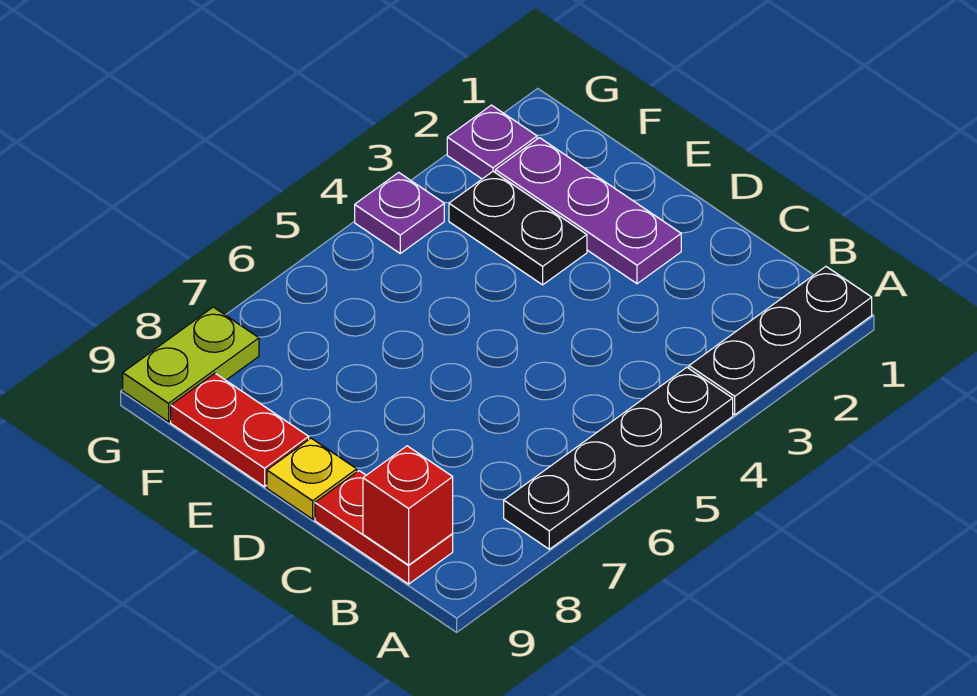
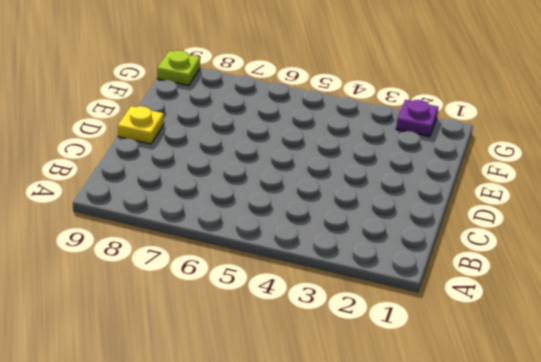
lime 1x1 plate [157,50,200,86] -> lime 1x2 plate [123,307,259,422]
none -> black 1x3 plate [689,267,872,415]
none -> black 1x4 plate [504,367,733,549]

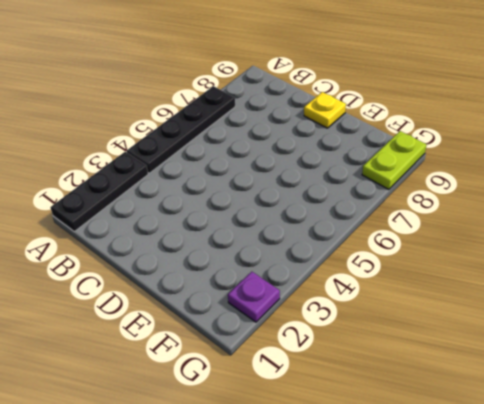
none -> red 1x2 plate [315,471,453,584]
none -> purple 1x3 plate [495,138,681,284]

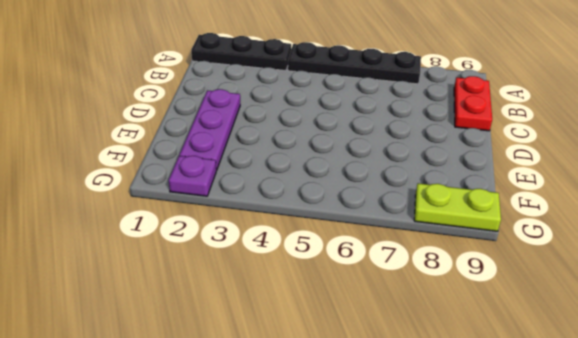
none -> yellow 1x1 plate [267,438,357,519]
none -> black 1x2 plate [449,171,587,285]

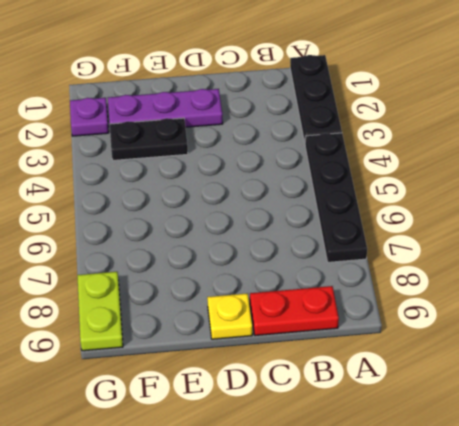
none -> red 1x2 plate [171,373,309,487]
none -> purple 1x1 plate [355,172,444,253]

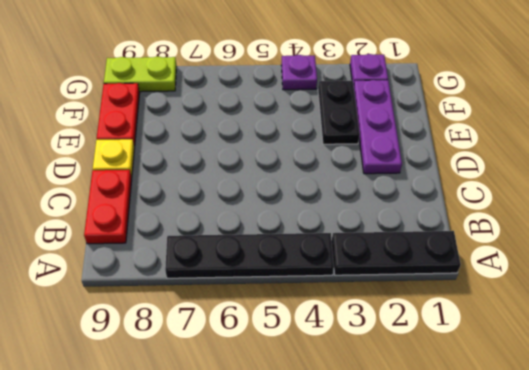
none -> red 1x1 brick [363,446,453,565]

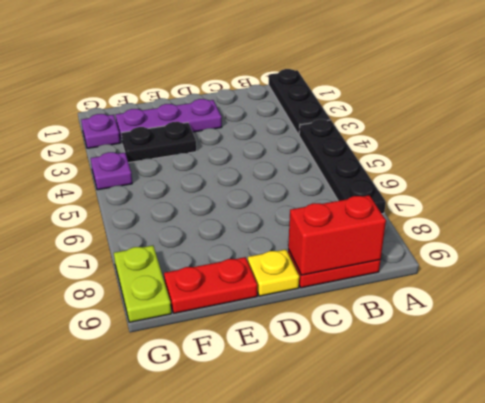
red 1x2 brick [288,195,386,275] -> red 1x1 brick [363,446,453,565]

